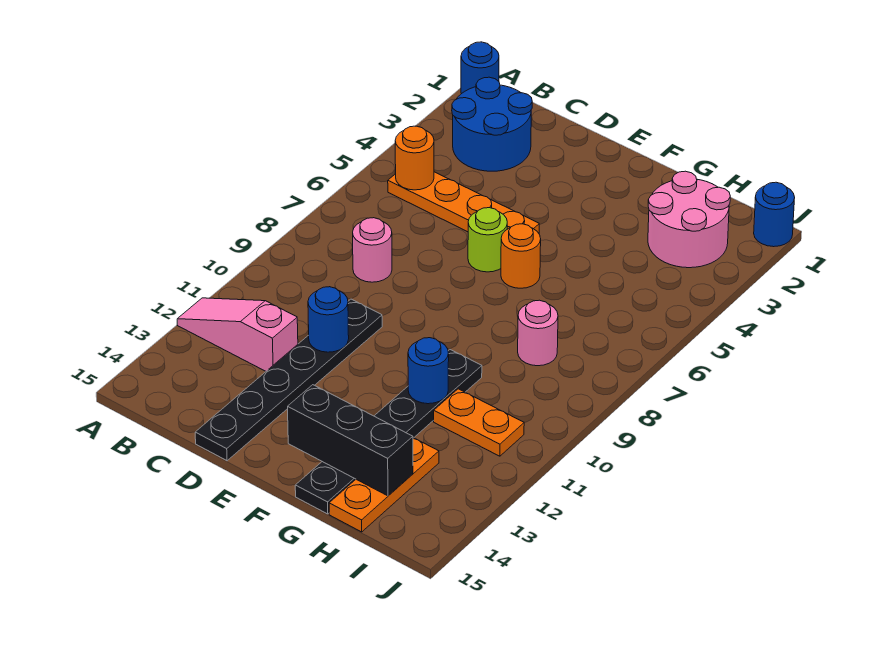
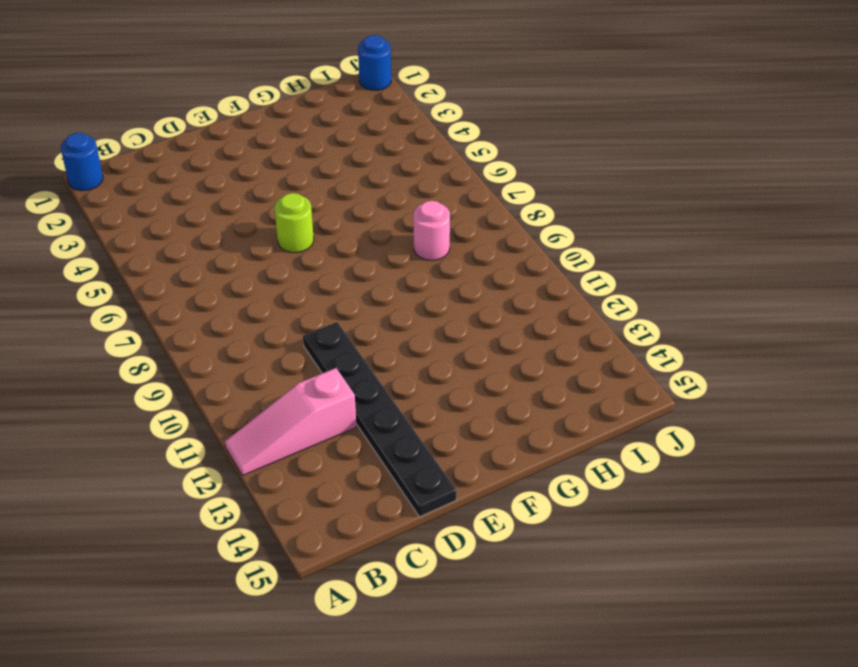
none -> blue 2x2 round brick [452,77,532,171]
none -> orange 1x4 plate [388,172,539,233]
none -> pink 1x1 round brick [353,218,392,282]

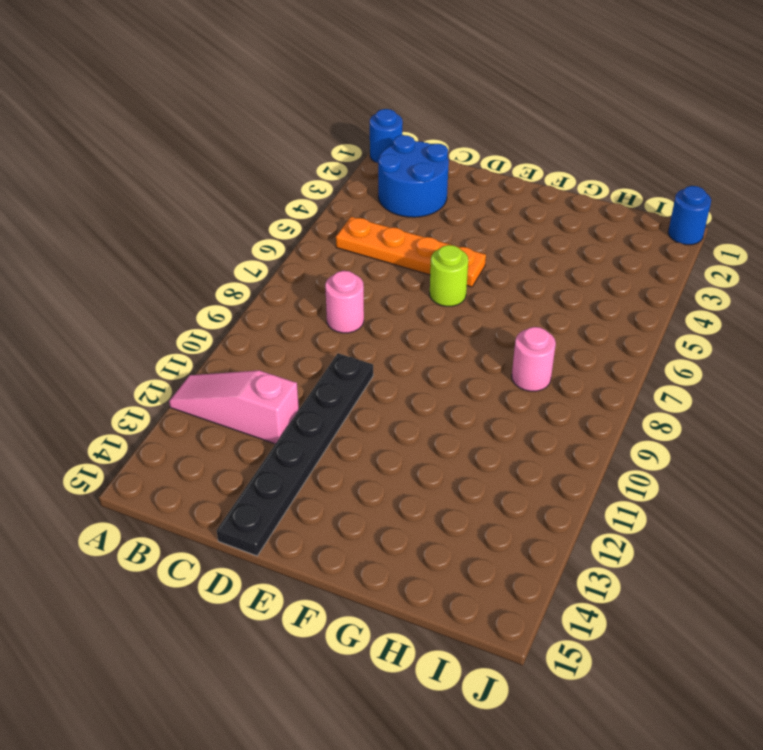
none -> orange 1x1 round brick [501,224,541,288]
none -> black 1x6 plate [295,350,482,514]
none -> pink 2x2 round brick [648,171,730,268]

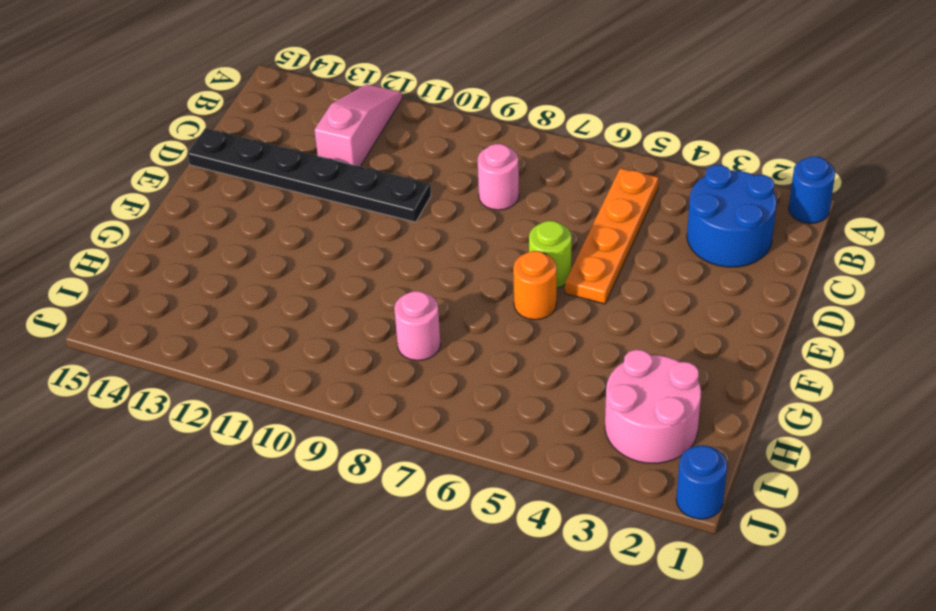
none -> black 1x6 plate [295,350,482,514]
none -> orange 1x2 plate [434,389,524,456]
none -> orange 1x3 plate [329,438,439,532]

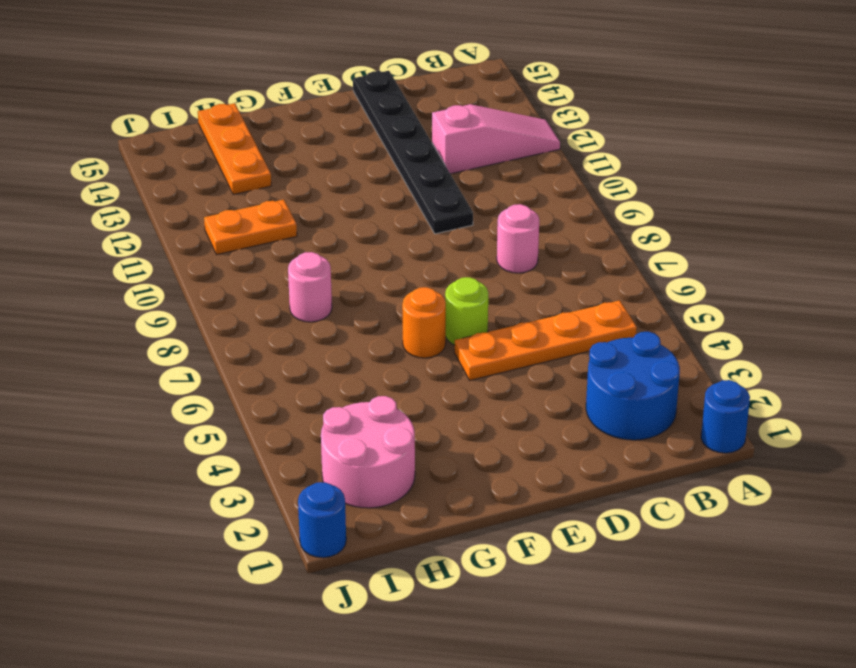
none -> black 1x6 plate [295,350,482,514]
none -> orange 1x1 round brick [395,126,434,190]
none -> blue 1x1 round brick [308,287,349,352]

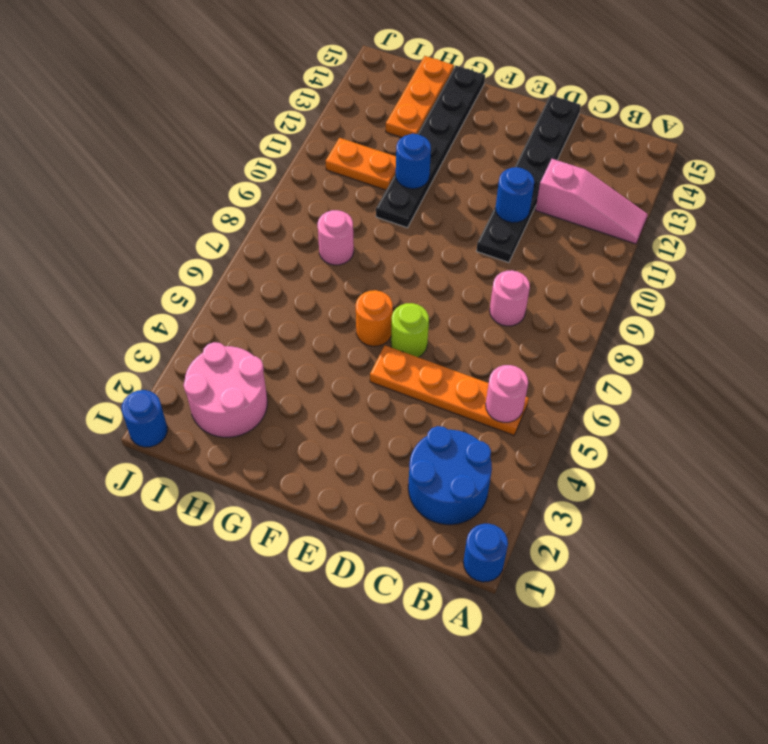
pink 1x1 round brick [486,365,528,422] -> orange 1x1 round brick [395,126,434,190]
none -> black 1x3 brick [288,385,413,496]

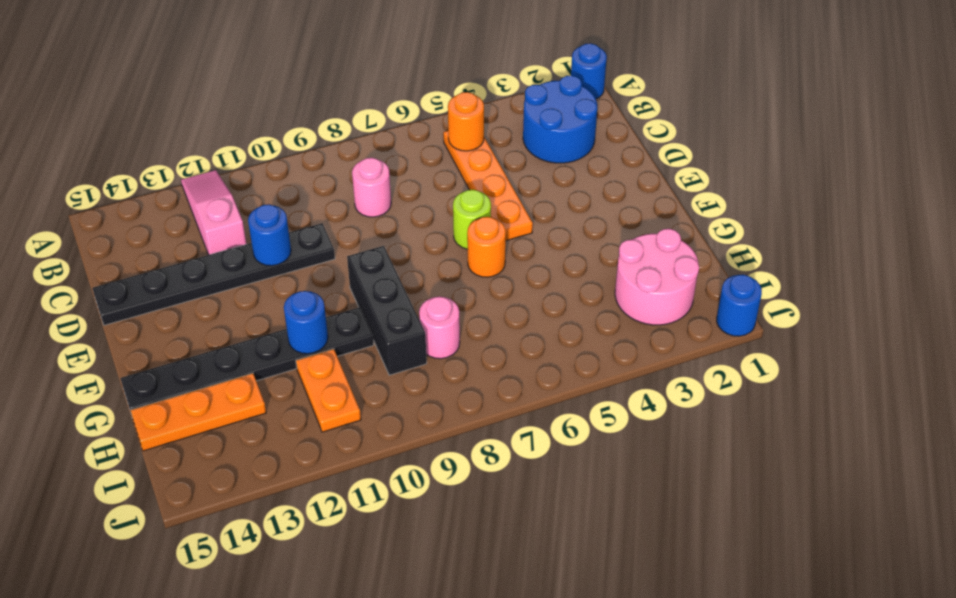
black 1x3 brick [347,246,427,375] -> black 1x3 brick moved to [288,385,413,496]

